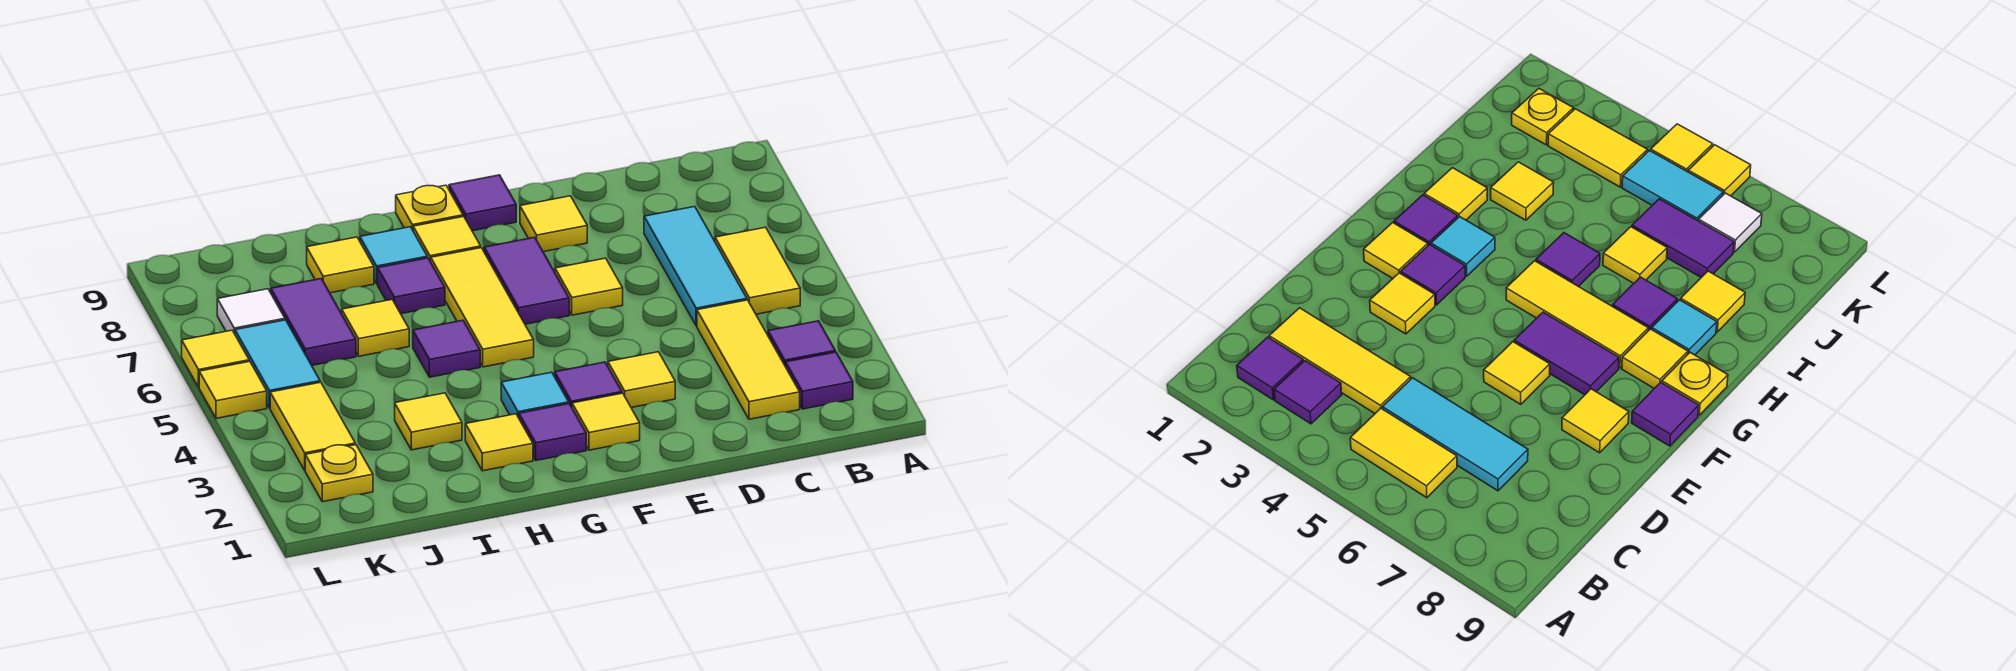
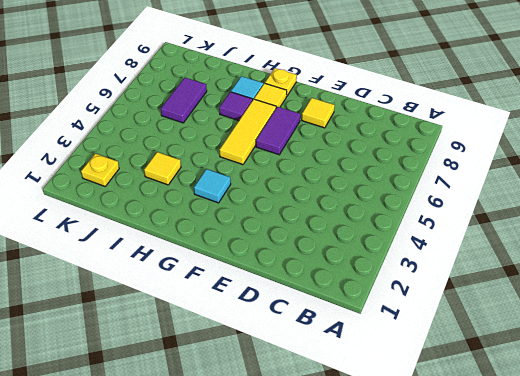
none -> purple 1x1 tile [785,352,853,409]
none -> purple 1x1 tile [768,321,835,365]
none -> yellow 1x2 tile [715,227,800,314]
none -> yellow 1x3 tile [697,300,800,419]

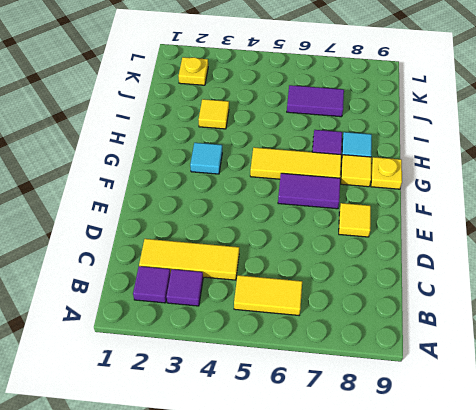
none -> cyan 1x3 tile [644,207,747,326]
none -> yellow 1x1 tile [608,352,675,408]
none -> yellow 1x1 tile [555,258,623,315]
none -> yellow 1x1 tile [572,393,640,450]

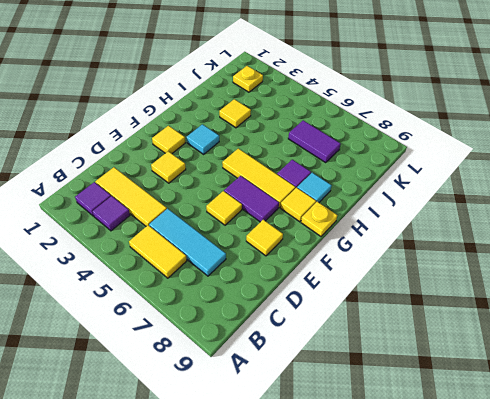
none -> purple 1x1 tile [555,362,622,407]
none -> purple 1x1 tile [449,175,516,231]
none -> purple 1x1 tile [519,404,586,460]
none -> yellow 1x1 tile [465,414,533,471]

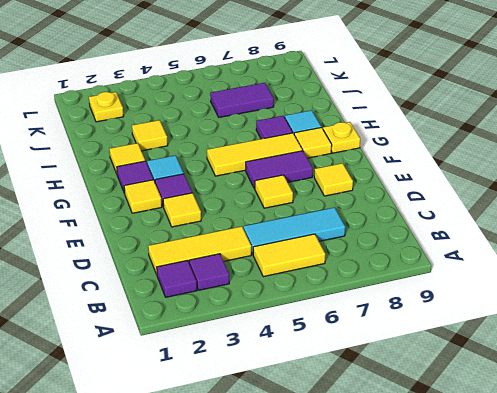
none -> purple 1x1 tile [449,175,516,231]
none -> purple 1x1 tile [413,320,480,377]
none -> yellow 1x1 tile [342,300,409,356]
none -> yellow 1x1 tile [307,237,374,293]

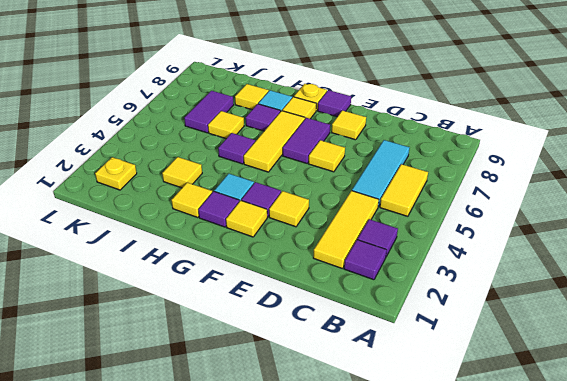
none -> yellow 1x2 tile [270,382,355,470]
none -> cyan 1x2 tile [235,320,320,408]
none -> white 1x1 tile [217,289,285,334]
none -> yellow 1x1 tile [199,361,267,418]

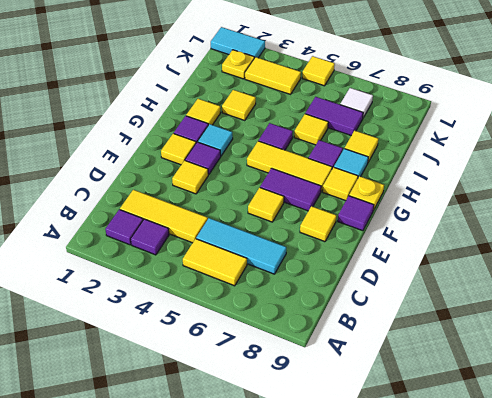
cyan 1x2 tile [211,27,265,58] -> cyan 1x2 tile moved to [235,320,320,408]
none -> yellow 1x1 tile [182,330,249,387]

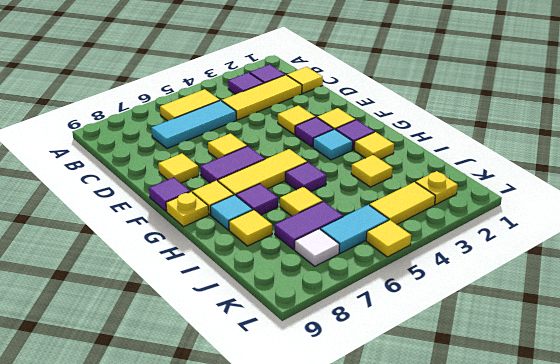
yellow 1x1 tile [287,67,323,93] -> yellow 1x1 tile moved to [182,330,249,387]

